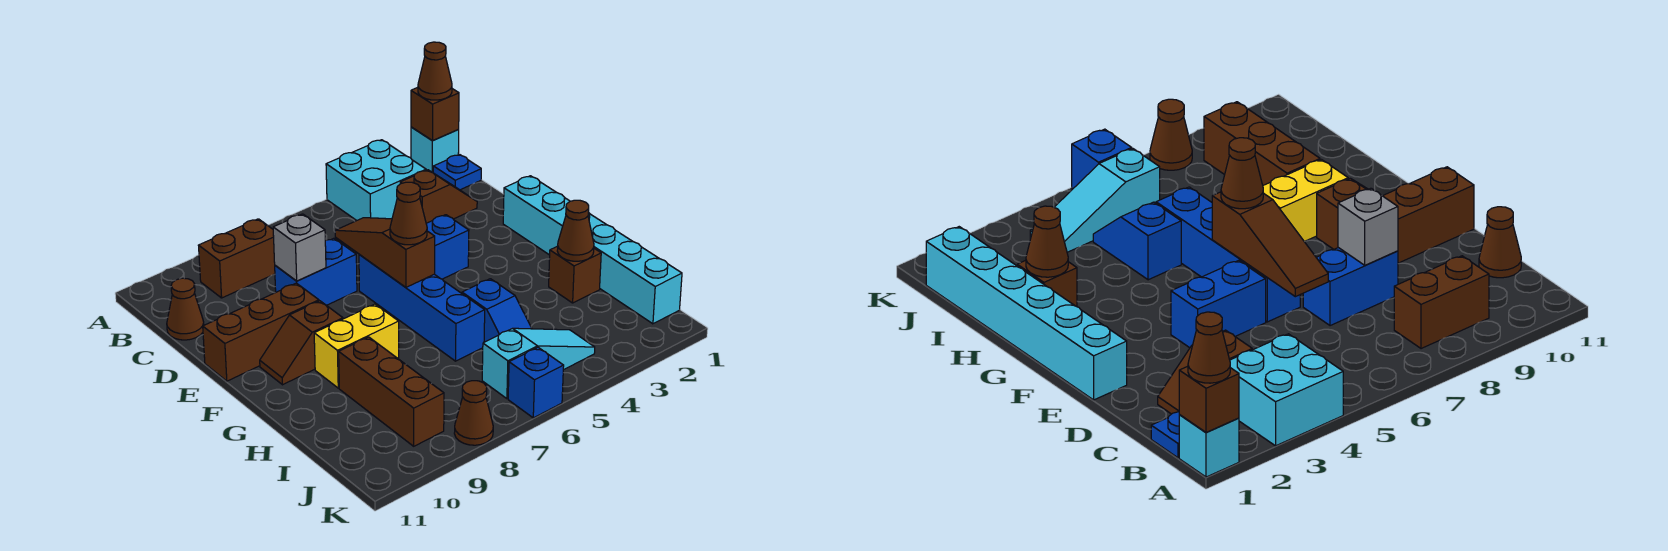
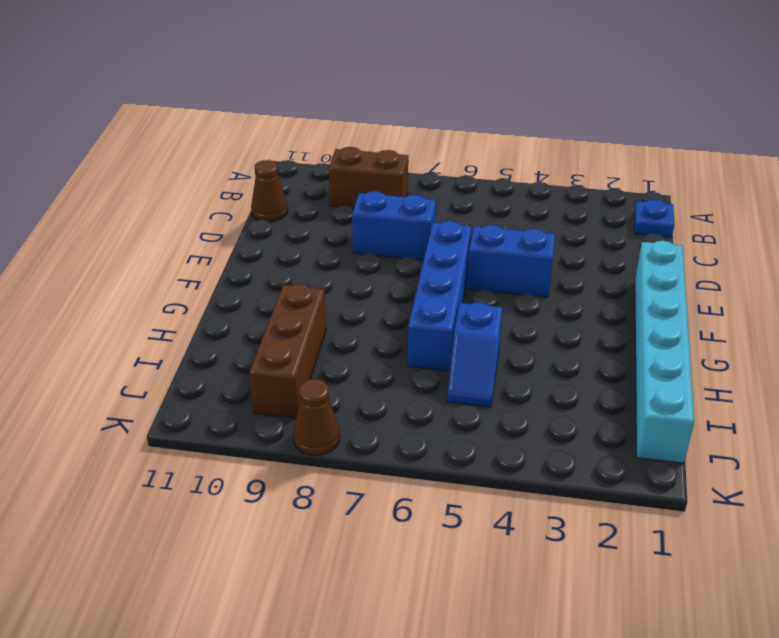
none -> cyan 1x1 brick [411,127,459,173]
none -> cyan 2x2 brick [326,140,426,221]
none -> brown 1x2 slope [400,170,477,223]

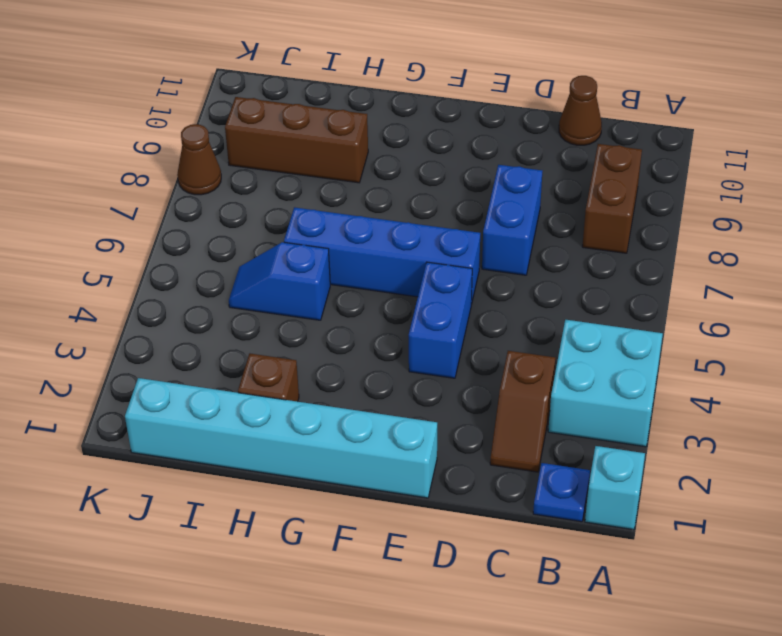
none -> brown 1x3 brick [203,283,319,381]
none -> brown 1x2 slope [260,301,343,385]
none -> yellow 1x2 brick [314,304,399,388]

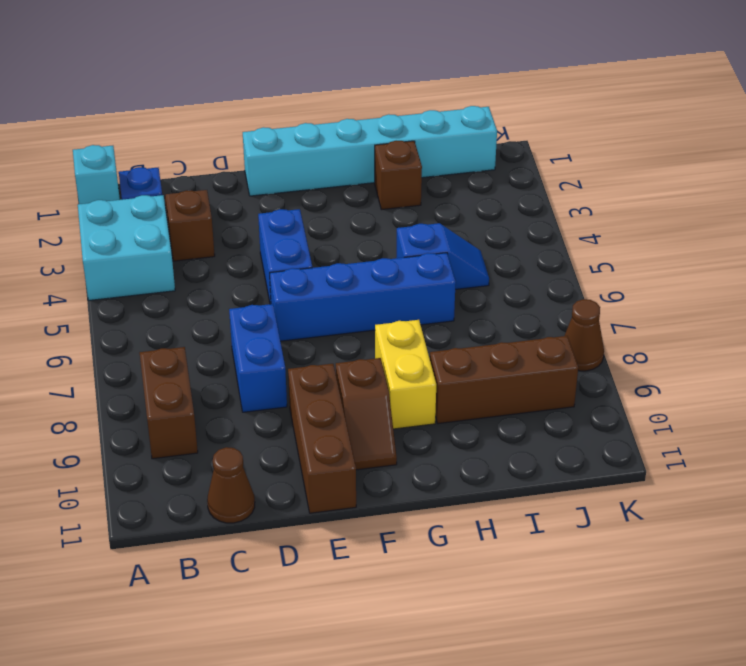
none -> cyan 1x3 slope [482,328,595,399]
none -> blue 1x1 brick [508,347,564,418]
none -> brown 1x1 brick [411,87,459,140]

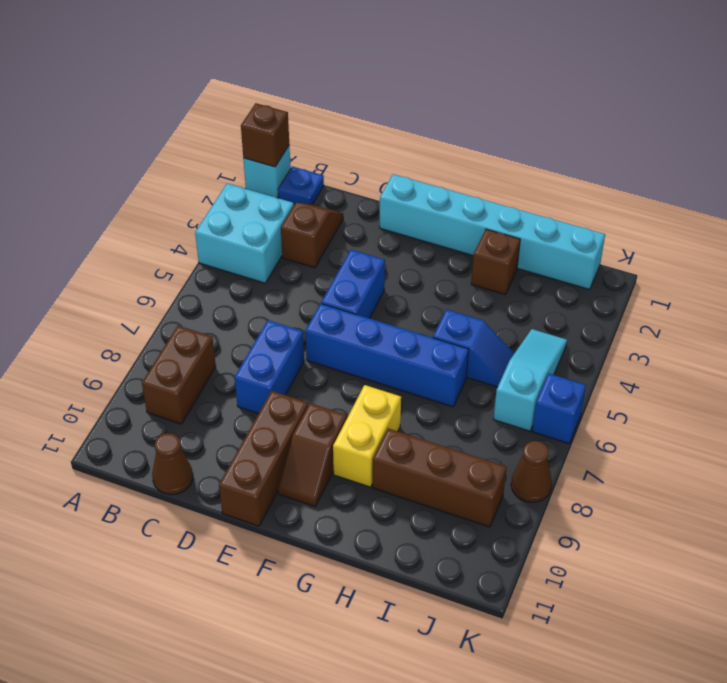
none -> brown 1x3 slope [335,218,435,287]
none -> grey 1x1 brick [273,214,326,281]
none -> brown 1x1 cone [557,200,594,261]

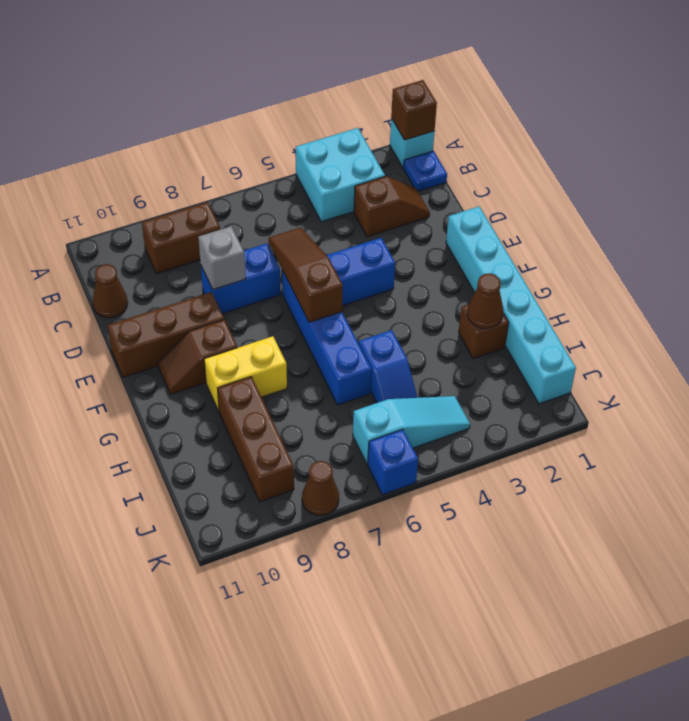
none -> brown 1x1 cone [418,42,452,100]
none -> brown 1x1 cone [390,182,427,245]

